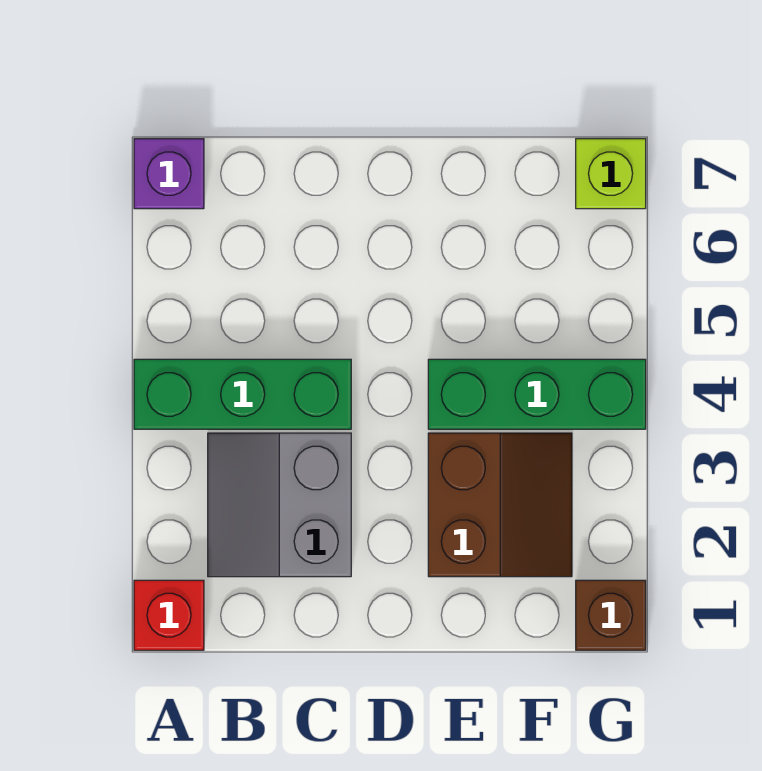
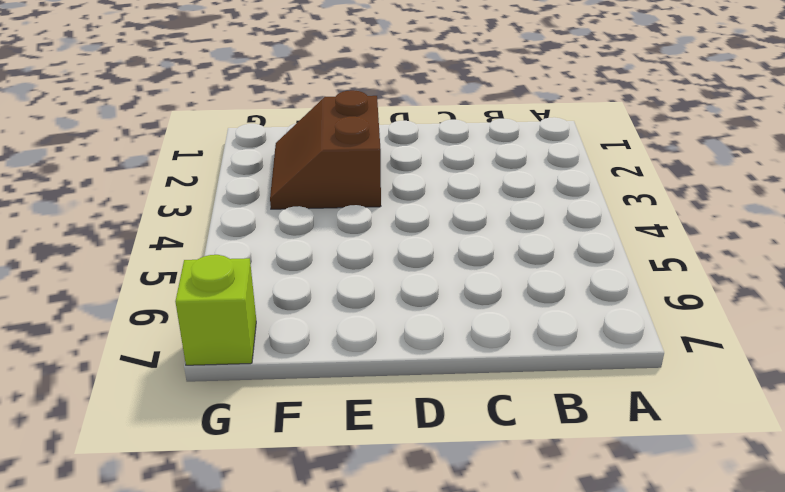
none -> red 1x1 brick [134,580,204,650]
none -> green 1x3 brick [134,359,351,429]

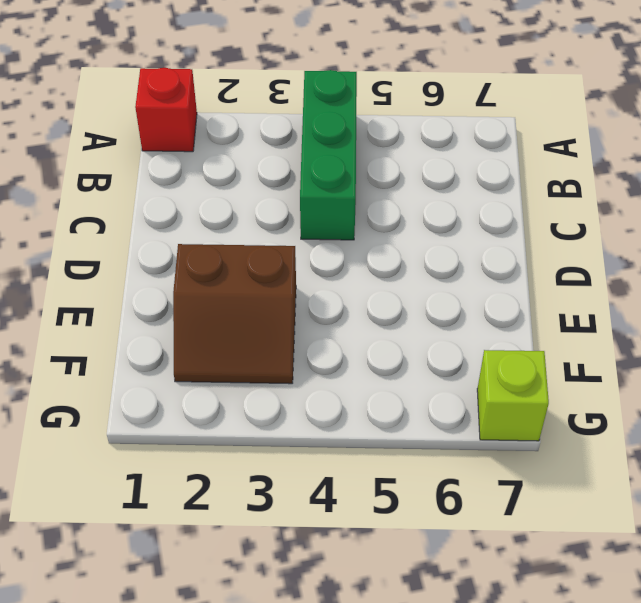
none -> purple 1x1 brick [134,139,204,209]
none -> grey 2x2 slope [208,433,351,577]

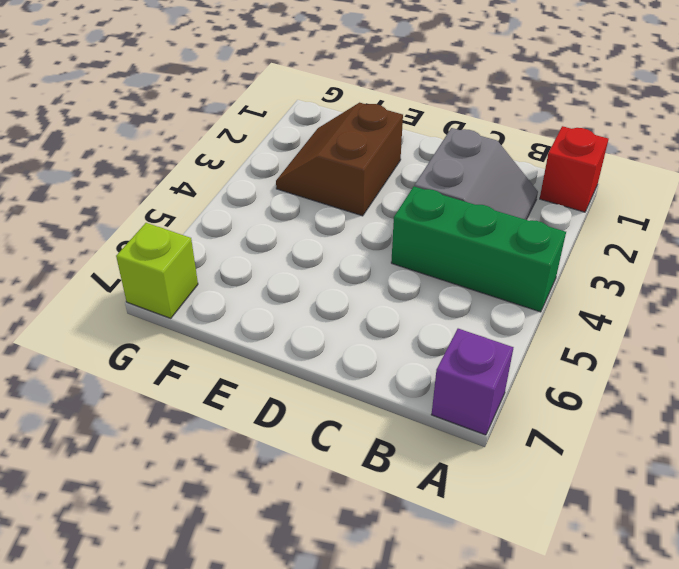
none -> green 1x3 brick [428,359,646,429]
none -> brown 1x1 brick [576,580,646,650]

